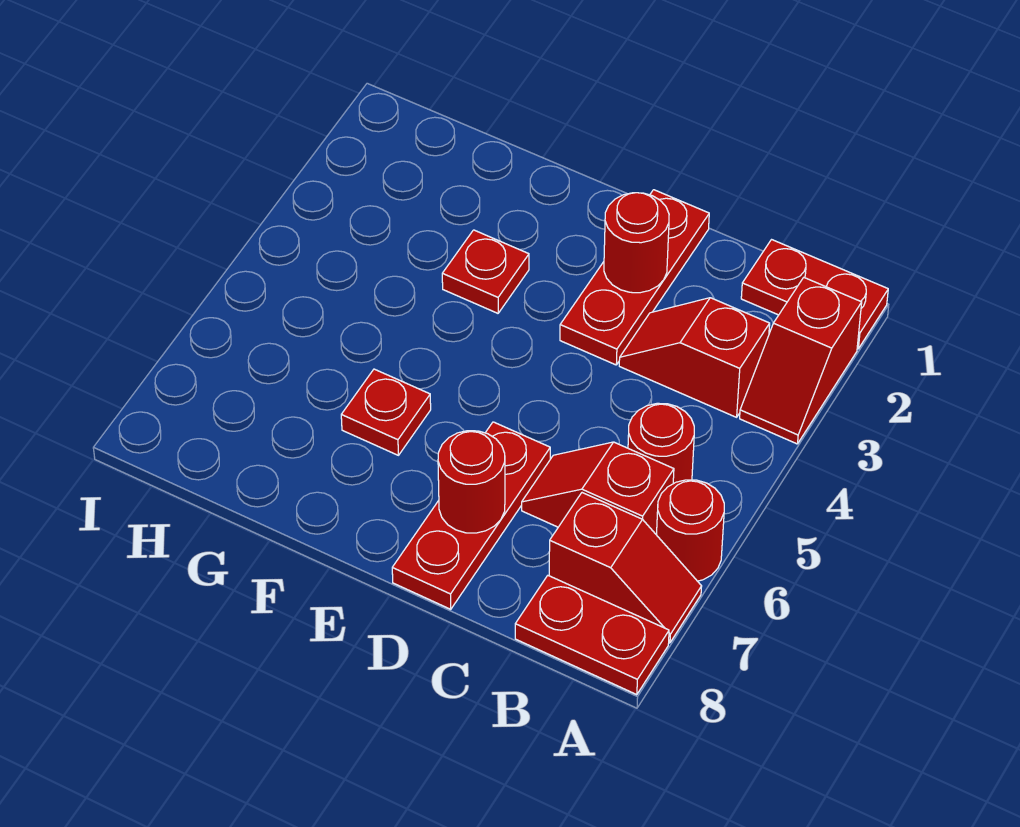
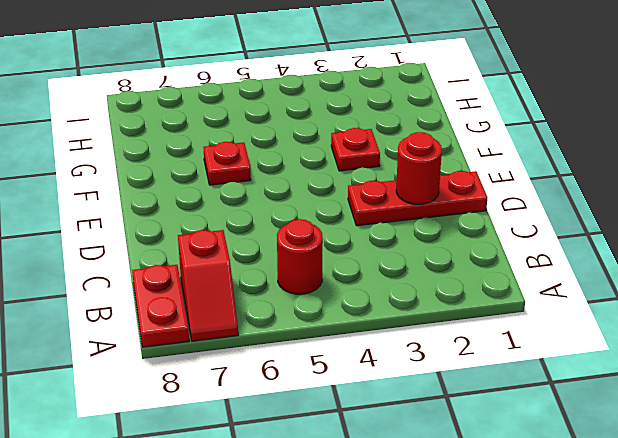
none -> red 1x2 plate [741,240,888,349]
none -> red 1x2 slope [740,277,862,444]
none -> red 1x1 round brick [657,480,724,581]

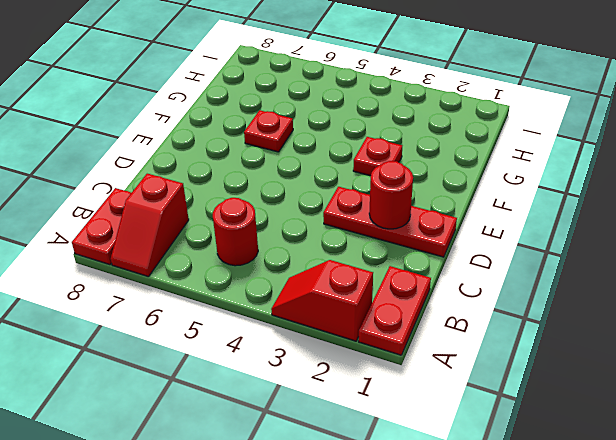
none -> red 1x1 round brick [657,480,724,581]
none -> red 1x2 slope [619,298,770,417]
none -> red 1x2 slope [522,442,674,535]

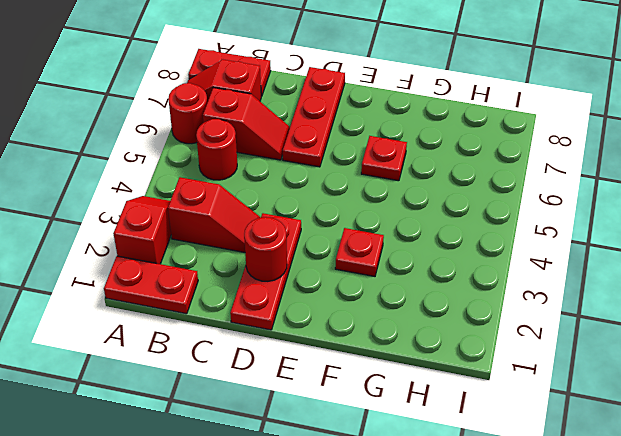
none -> red 1x1 round brick [438,431,505,533]

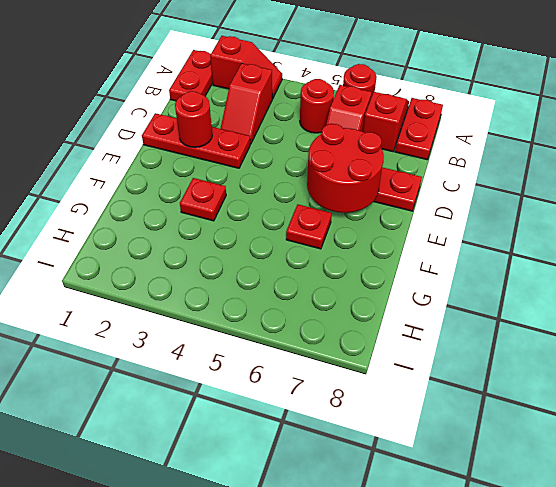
red 2x2 round brick [307,124,384,213] -> red 1x1 round brick [438,431,505,533]

